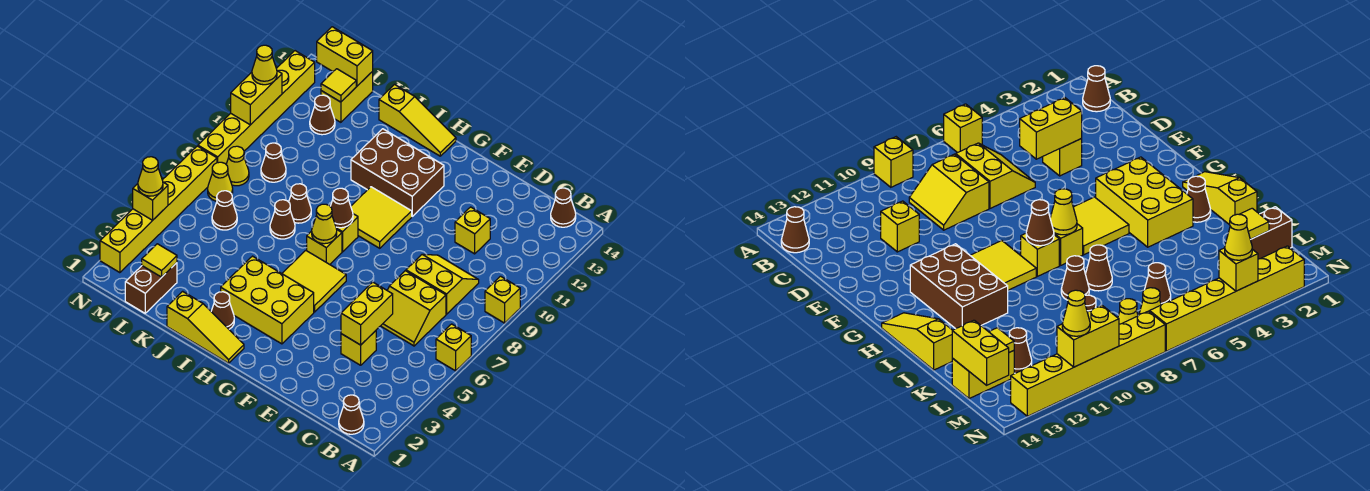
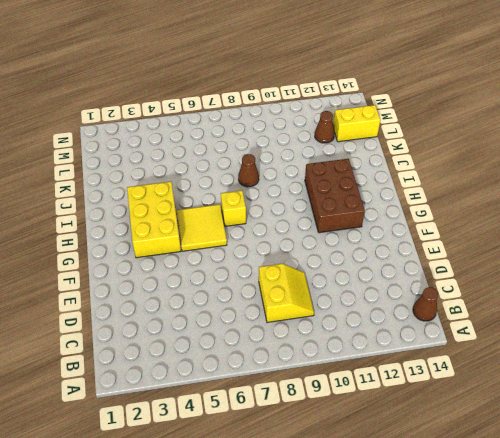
none -> yellow 1x1 brick [436,324,471,371]
none -> yellow 1x1 brick [485,276,520,323]
none -> brown 1x1 cone [339,395,364,434]
none -> yellow 2x2 slope [381,271,446,346]

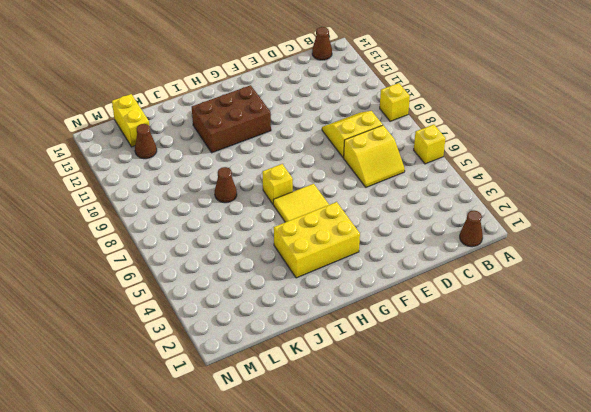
none -> yellow 1x1 brick [341,331,376,365]
none -> yellow 1x1 brick [455,207,490,254]
none -> yellow 2x2 tile [351,187,412,248]
none -> yellow 1x3 slope [167,291,244,363]

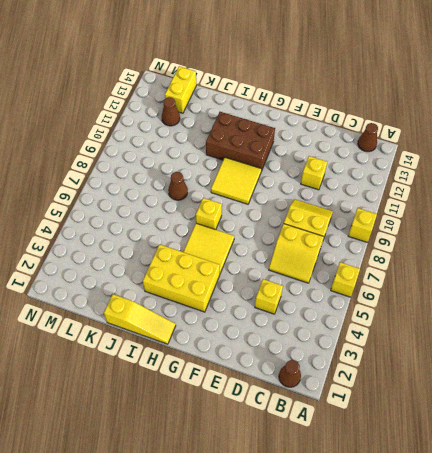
none -> yellow 1x1 brick [336,214,358,252]
none -> yellow 1x3 slope [379,85,456,156]
none -> brown 1x1 cone [211,292,234,329]
none -> brown 1x1 cone [270,200,295,239]

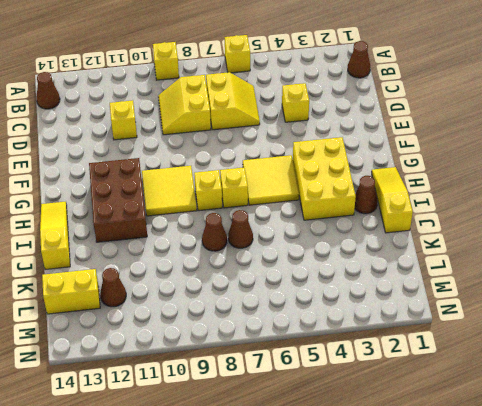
none -> brown 1x2 brick [125,263,177,313]
none -> brown 1x1 cone [212,191,237,230]
none -> brown 1x1 cone [261,143,286,182]
none -> yellow 1x1 cone [208,162,233,201]

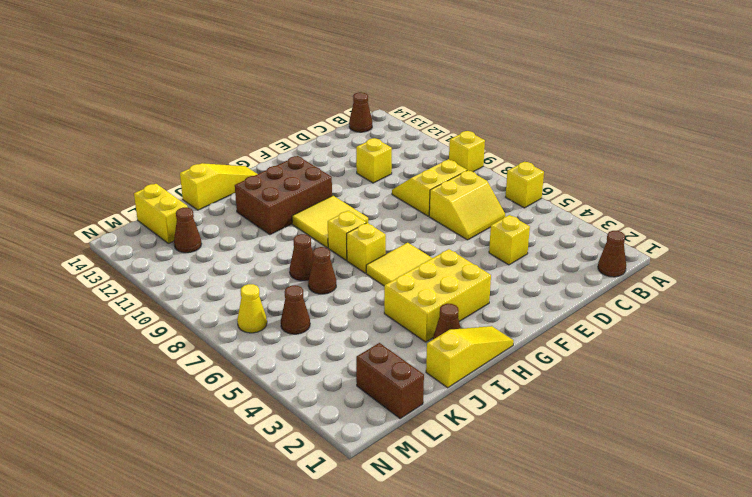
none -> brown 1x1 cone [261,143,286,182]
none -> yellow 1x1 cone [226,146,249,186]
none -> yellow 1x6 brick [100,146,217,273]
none -> yellow 1x6 brick [198,51,315,164]

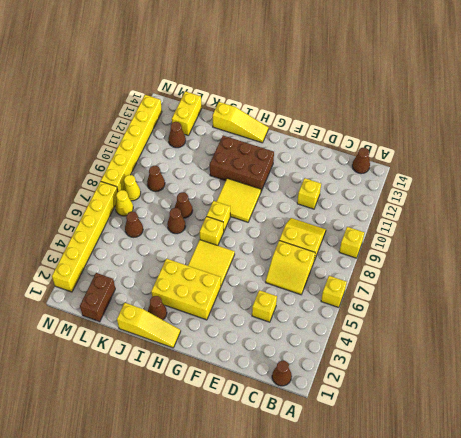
none -> yellow 1x2 brick [341,282,393,345]
none -> yellow 1x1 cone [312,204,337,244]
none -> brown 1x1 cone [330,188,353,228]
none -> yellow 1x1 tile [142,244,177,277]

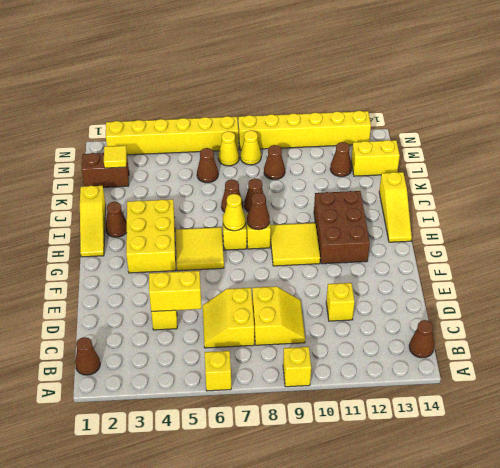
none -> yellow 1x1 tile [321,69,356,102]
none -> yellow 1x2 brick [317,27,373,86]
none -> yellow 1x1 brick [133,182,168,220]
none -> yellow 1x2 brick [231,71,282,125]

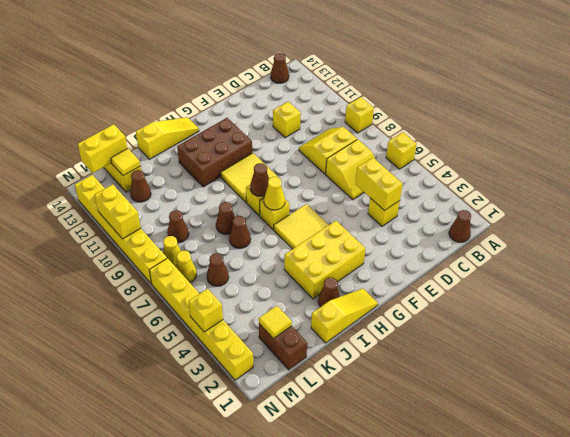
none -> yellow 1x1 cone [138,157,163,196]
none -> yellow 1x1 cone [252,45,277,85]

